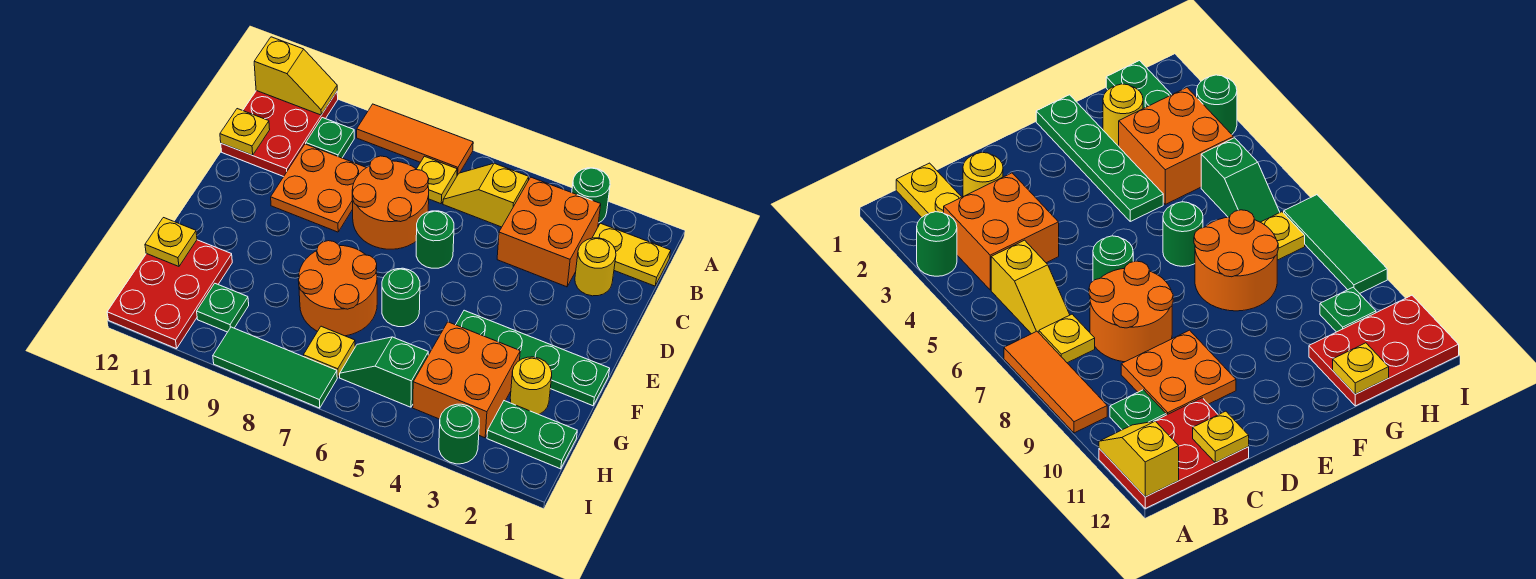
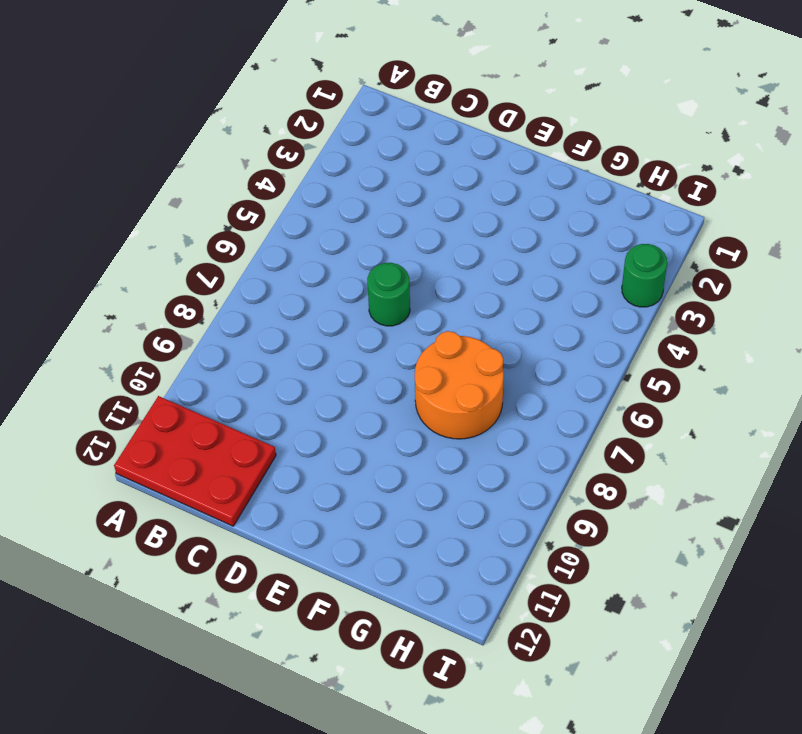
none -> green 1x1 round brick [572,168,610,223]
none -> orange 1x3 tile [357,104,473,175]
none -> yellow 1x2 plate [592,223,671,286]

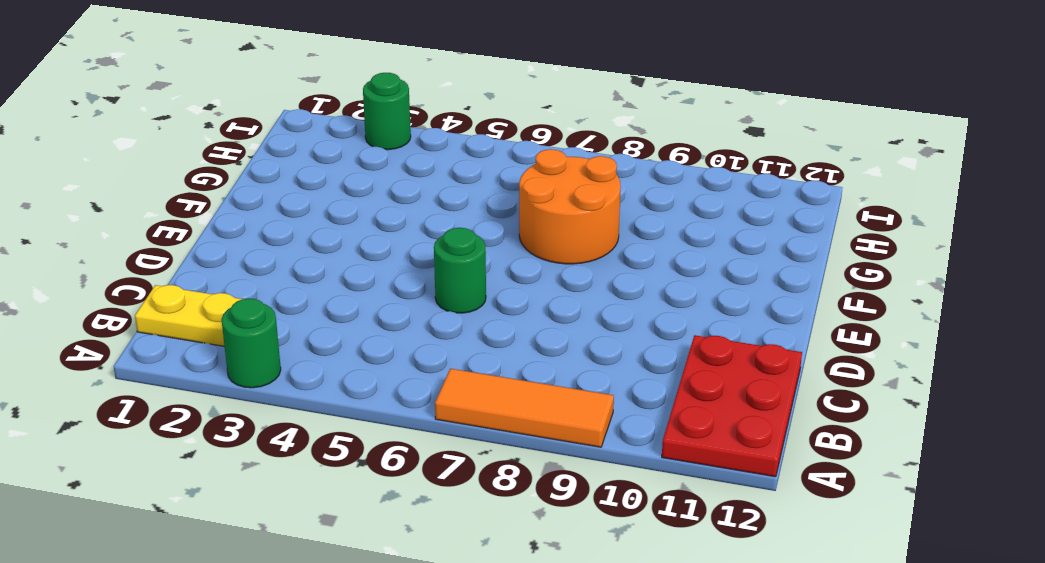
none -> orange 2x2 brick [497,177,601,287]
none -> yellow 1x2 slope [443,163,529,227]
none -> yellow 1x1 plate [417,156,457,204]

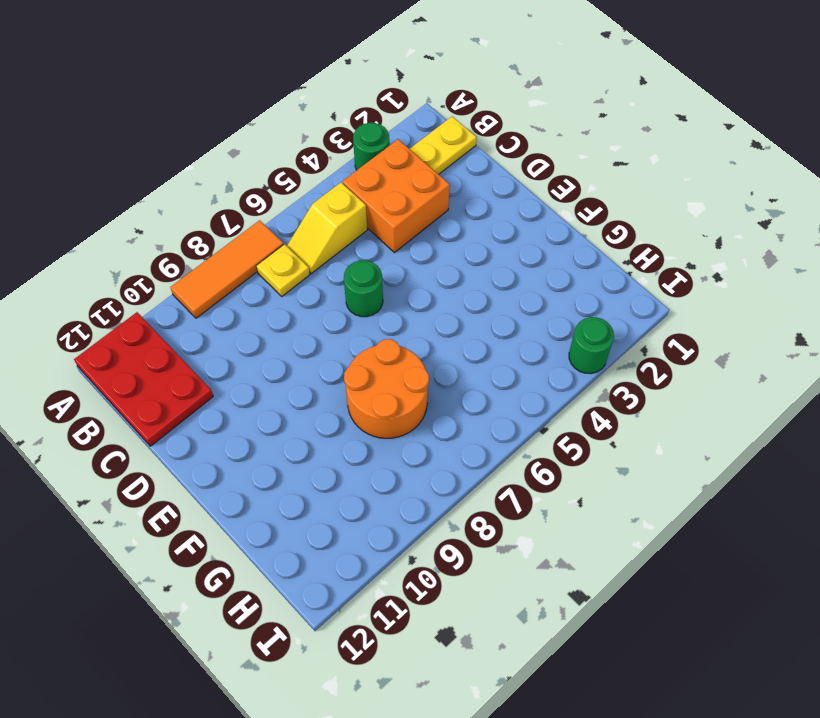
none -> green 1x1 plate [306,118,354,158]
none -> yellow 1x1 round brick [575,238,616,296]
none -> orange 2x2 round brick [352,156,429,249]

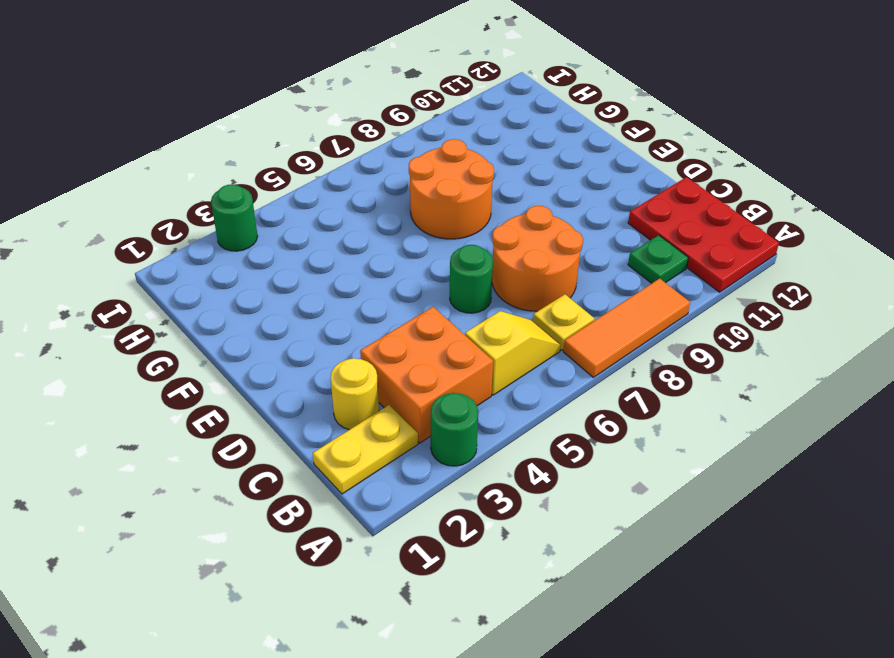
none -> orange 2x2 plate [271,144,366,232]
none -> green 1x4 plate [456,310,610,406]
none -> green 1x1 round brick [382,268,420,327]

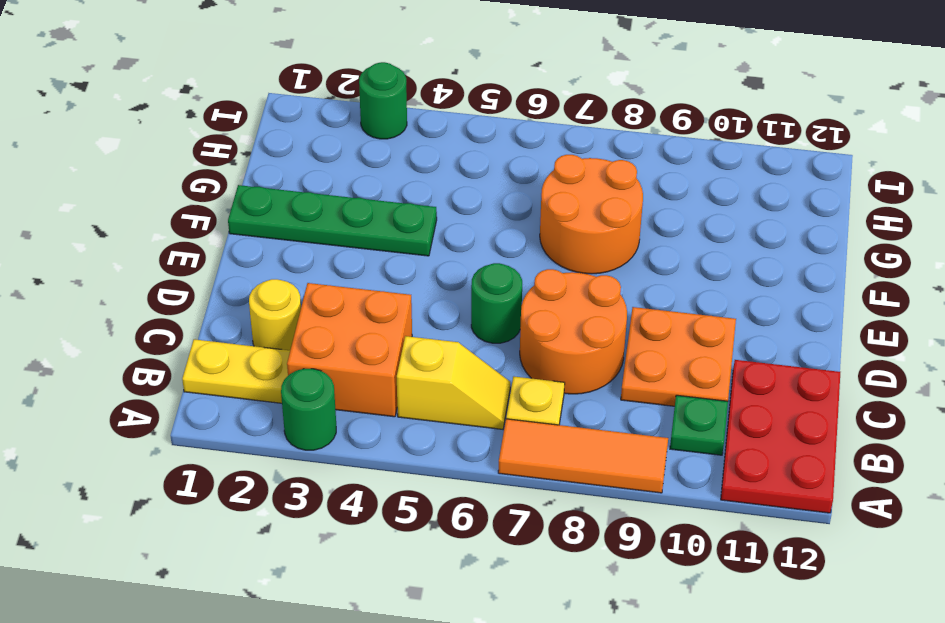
none -> green 1x1 round brick [382,268,420,327]
none -> yellow 1x1 round brick [510,357,552,414]
none -> orange 2x2 brick [413,322,520,438]

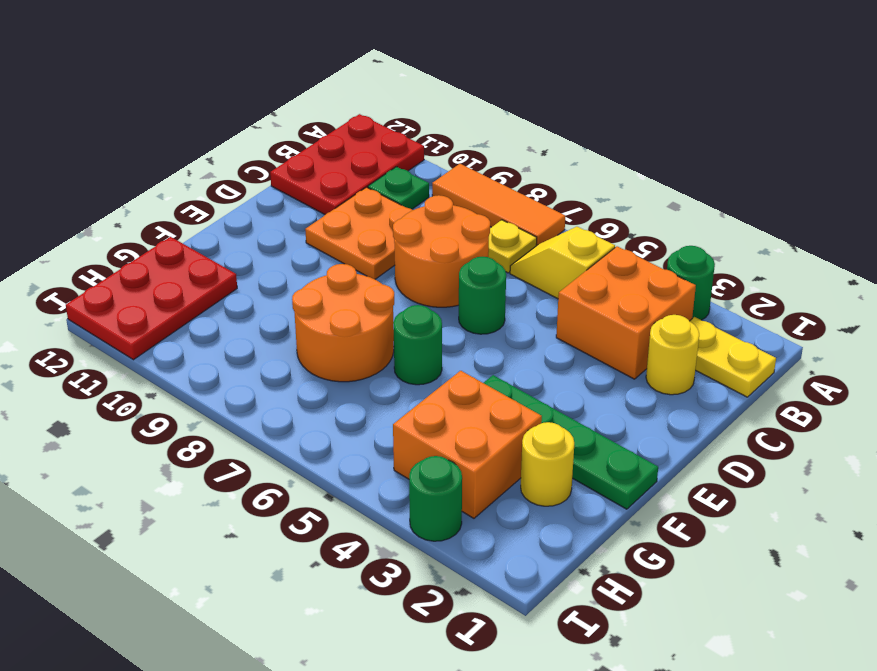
none -> green 1x2 plate [487,401,577,469]
none -> green 1x2 slope [340,337,428,407]
none -> yellow 1x1 plate [303,326,355,377]

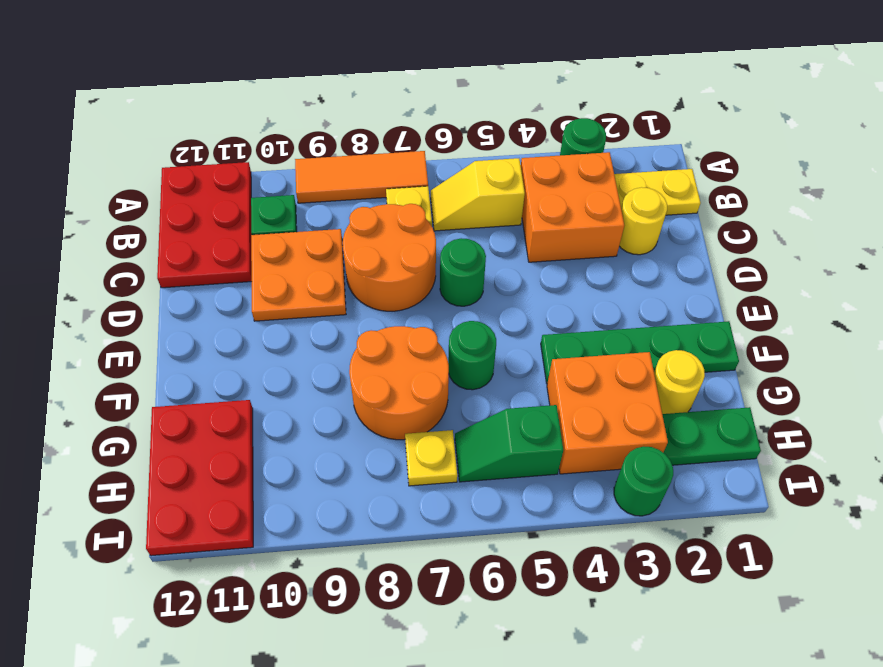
none -> green 1x1 plate [197,284,249,332]
none -> green 1x3 tile [213,327,337,408]
none -> yellow 1x2 slope [254,37,337,115]

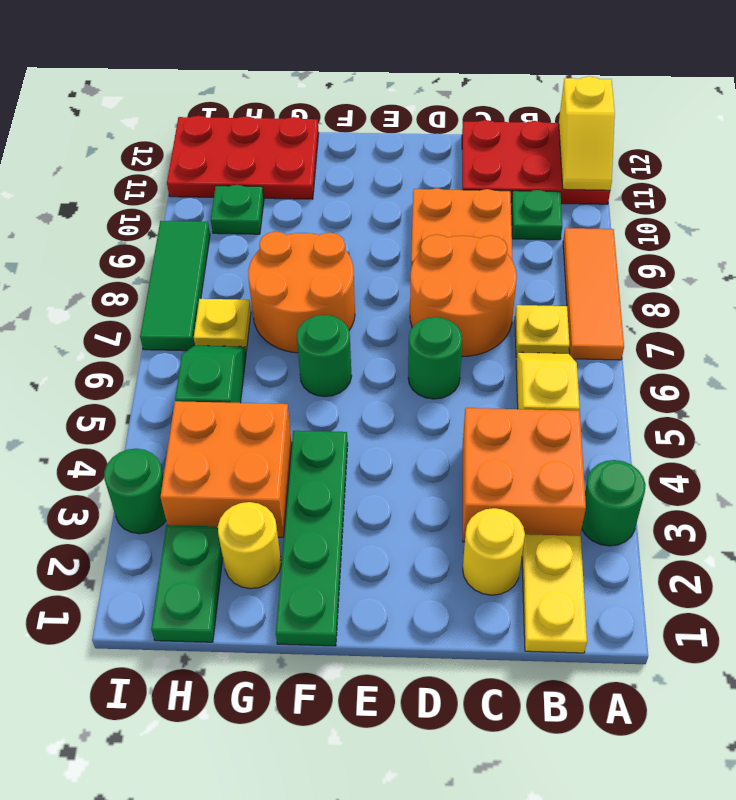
none -> yellow 1x1 plate [220,109,270,155]
none -> yellow 1x1 plate [145,218,197,266]

